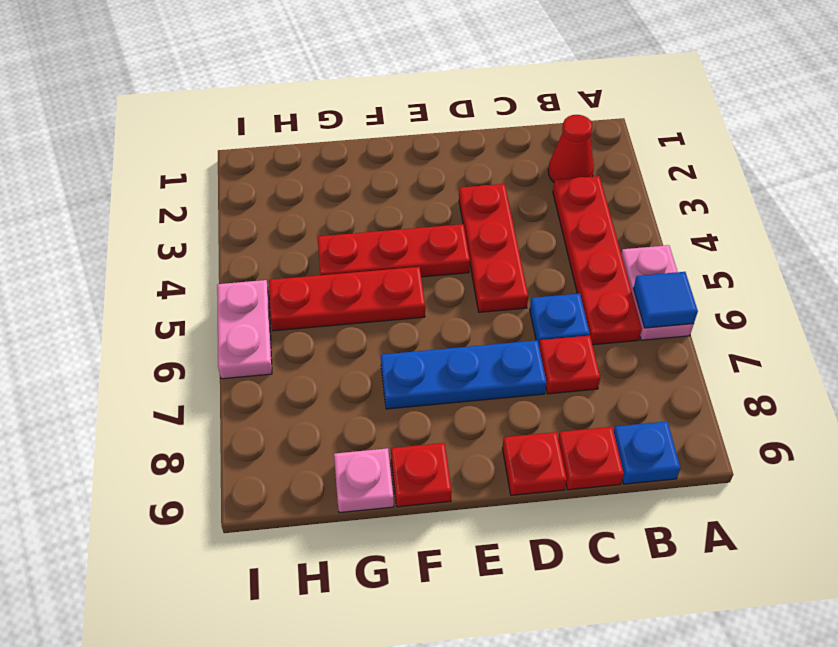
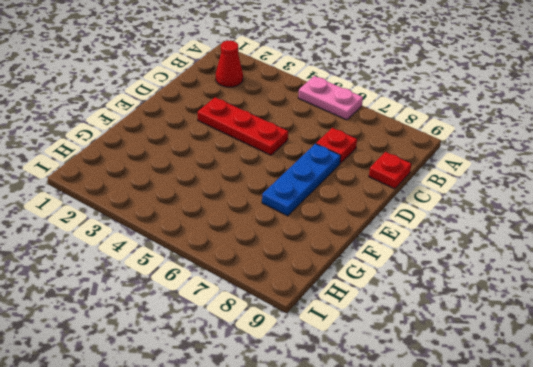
none -> red 1x4 plate [553,176,642,345]
none -> blue 1x1 plate [614,421,680,484]
none -> blue 1x1 plate [530,294,590,345]

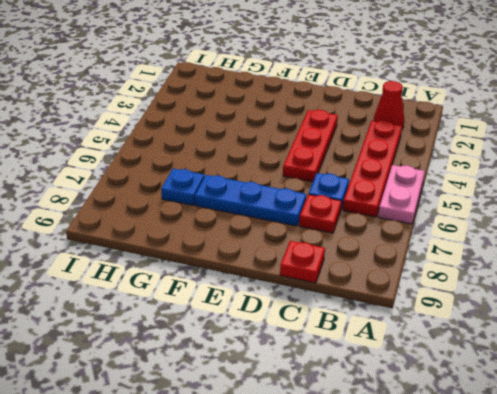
blue 1x1 plate [161,169,204,205] -> blue 1x1 plate moved to [614,421,680,484]
none -> red 1x1 plate [502,432,567,495]
none -> red 1x3 plate [317,224,470,277]
none -> red 1x3 plate [269,267,425,331]

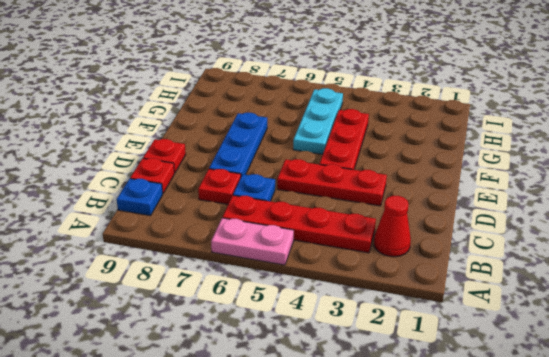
cyan 1x3 plate [293,88,343,154] -> red 1x3 plate [269,267,425,331]
none -> red 1x1 plate [391,443,452,507]
none -> pink 1x1 plate [334,448,394,513]
none -> pink 1x2 plate [217,280,272,379]

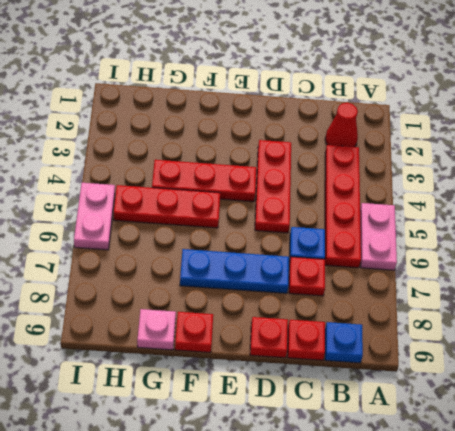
none -> blue 1x1 tile [633,272,698,328]

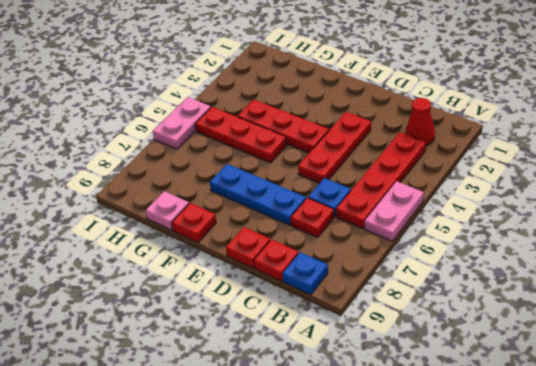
none -> blue 1x1 tile [633,272,698,328]

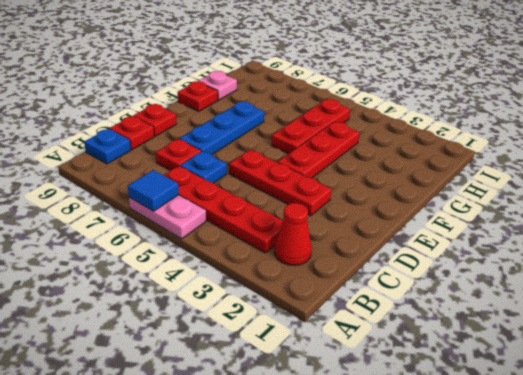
none -> pink 1x2 plate [217,280,272,379]

